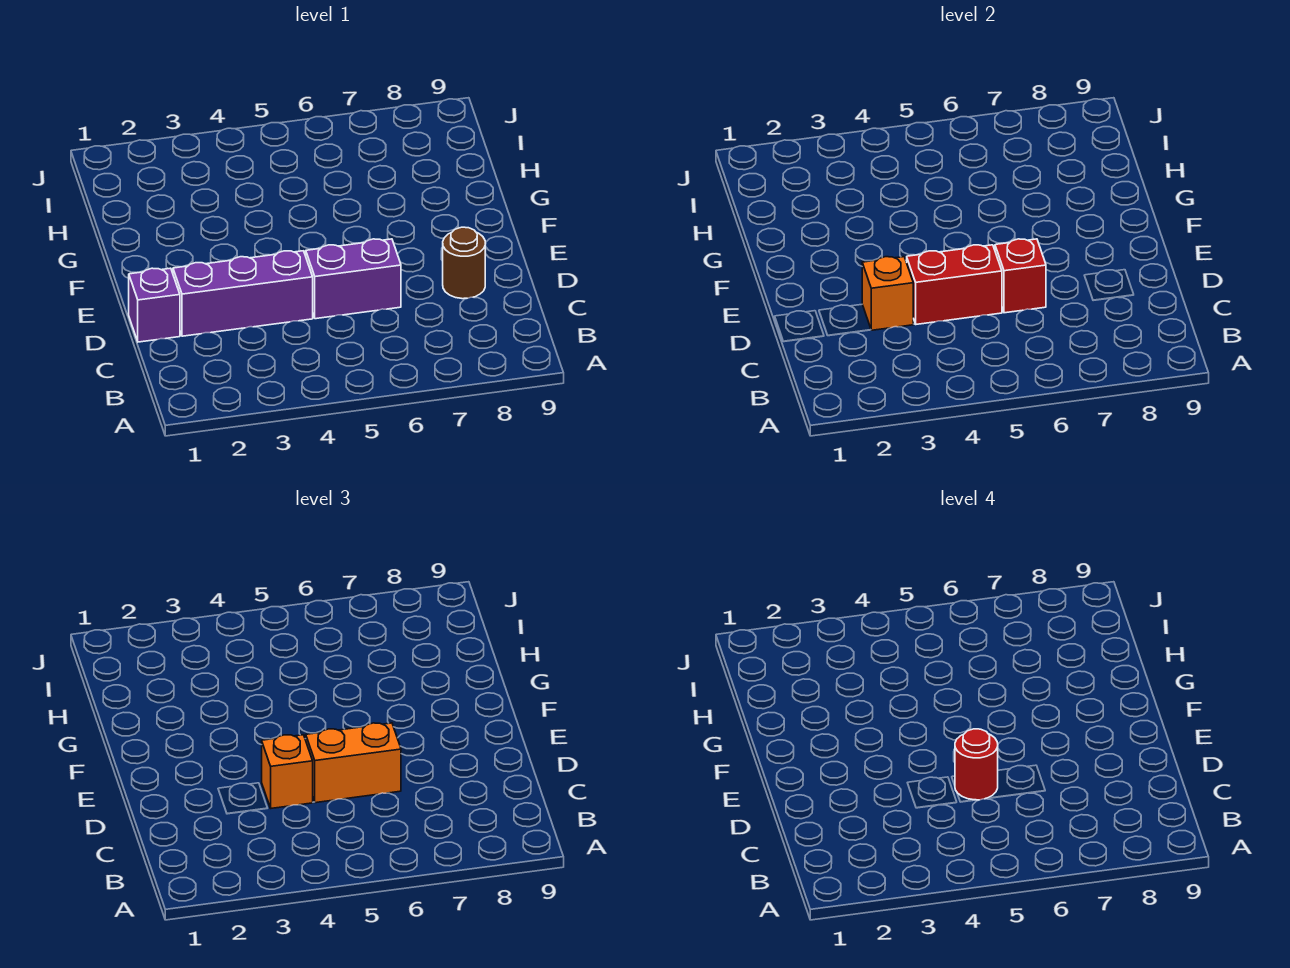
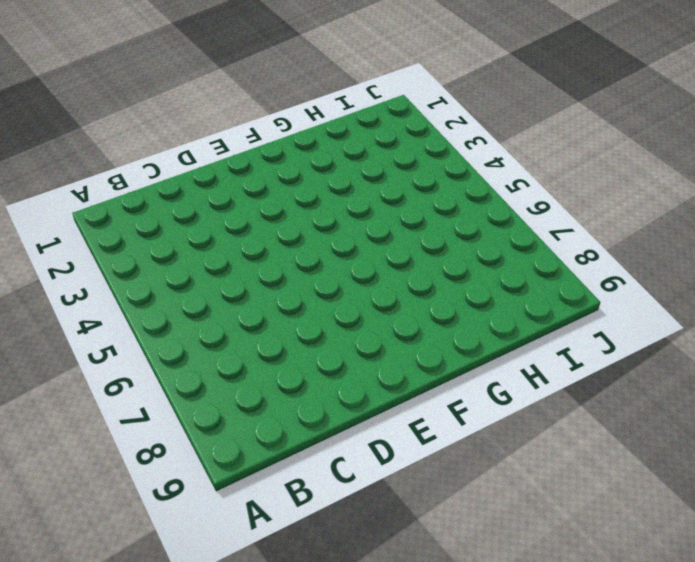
none -> purple 1x1 brick [129,268,180,342]
none -> purple 1x3 brick [173,251,313,336]

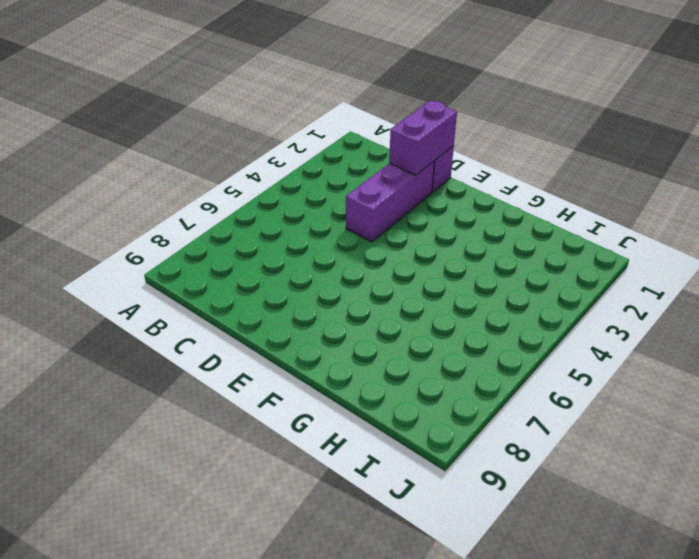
purple 1x2 brick [389,100,457,175] -> purple 1x2 brick moved to [306,239,401,319]
none -> brown 1x1 round brick [443,227,485,299]
none -> orange 1x1 brick [862,257,913,330]

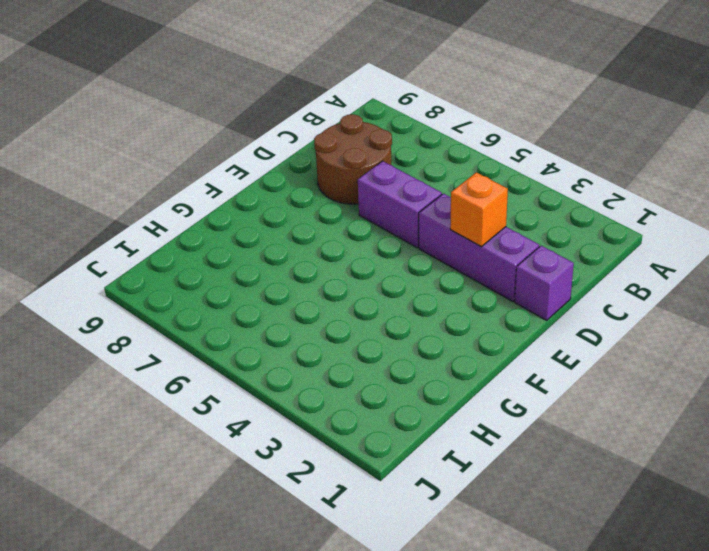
brown 2x2 round brick [314,114,392,204] -> brown 1x1 round brick [443,227,485,299]
none -> red 1x2 brick [907,245,1002,324]
none -> red 1x1 brick [995,239,1046,313]

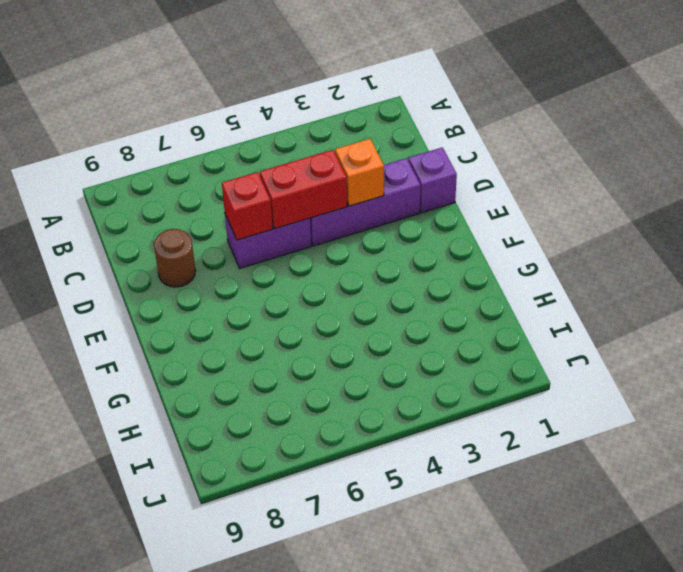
none -> orange 1x1 brick [262,735,313,808]
none -> orange 1x2 brick [306,723,401,803]

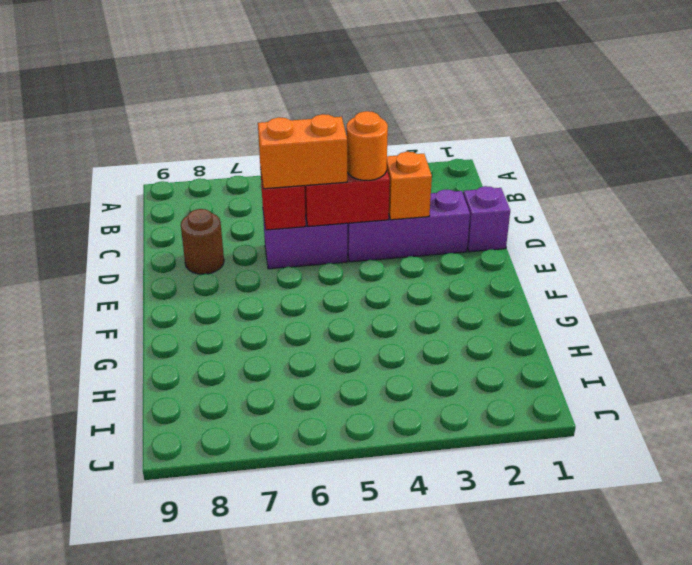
orange 1x1 round brick [347,111,388,181] -> orange 1x1 brick [262,735,313,808]
none -> red 1x1 round brick [955,729,998,800]

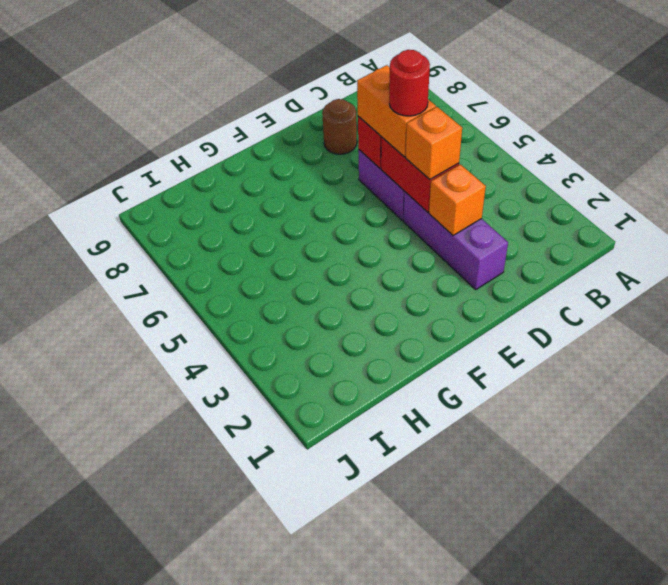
none -> purple 1x1 brick [129,268,180,342]

